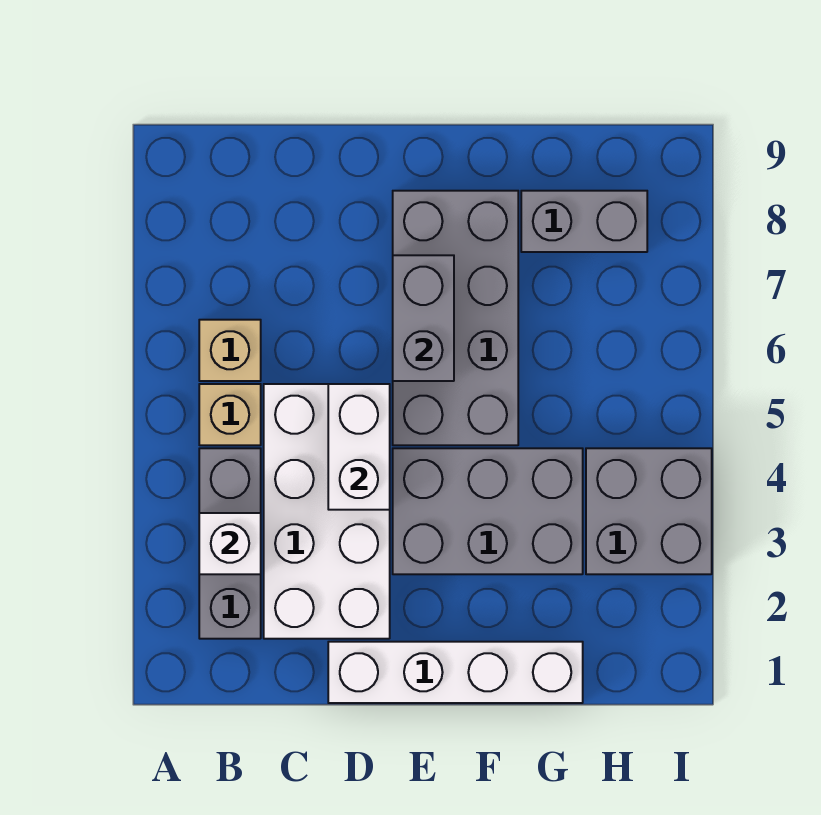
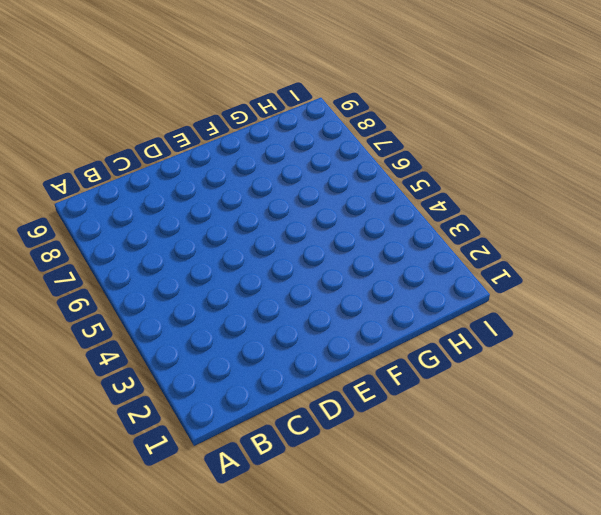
none -> grey 1x3 brick [199,448,261,639]
none -> tan 1x1 brick [199,384,261,445]
none -> tan 1x1 brick [199,320,261,381]

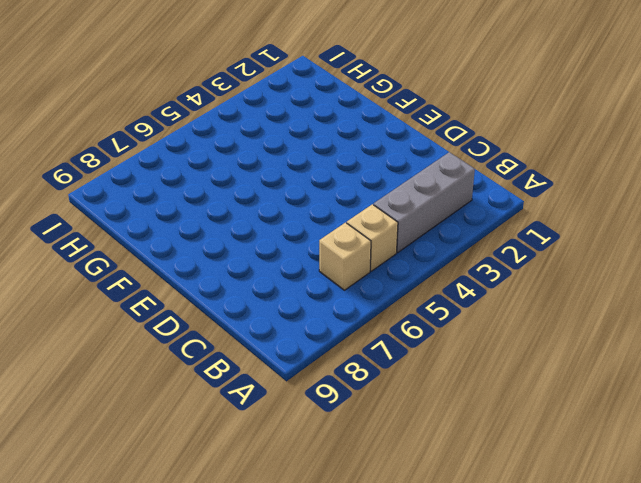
none -> white 2x4 brick [264,384,390,639]
none -> white 1x4 brick [328,642,583,703]
none -> grey 2x3 brick [393,448,583,574]

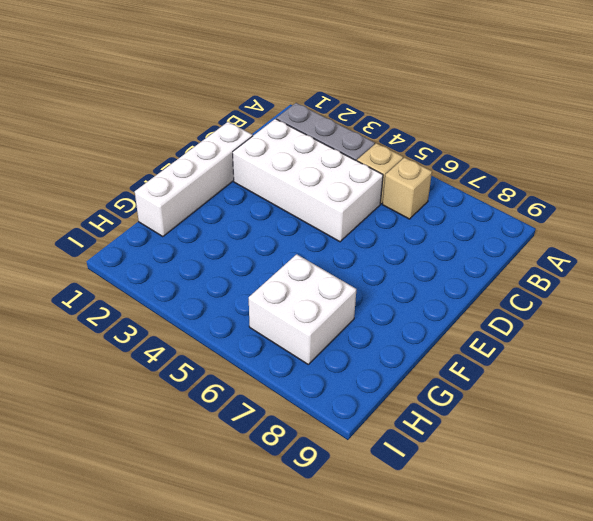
white 2x2 brick [249,254,356,364] -> none
none -> grey 2x3 brick [393,448,583,574]
none -> grey 2x4 brick [393,191,518,445]
none -> grey 1x2 brick [521,191,647,252]

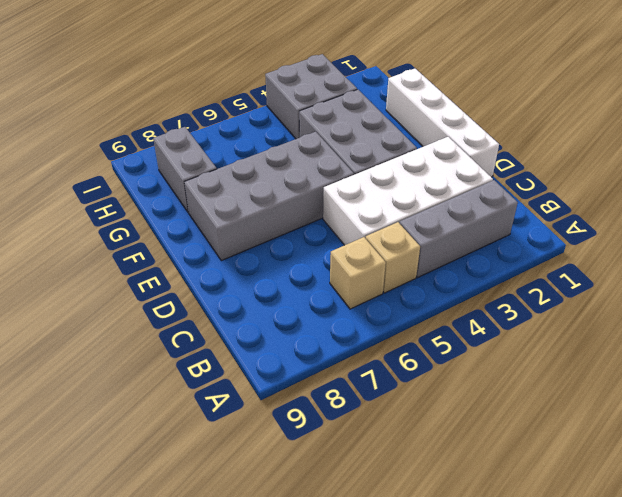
none -> white 1x1 brick [199,513,261,574]
none -> white 1x2 brick [328,384,390,510]
none -> grey 1x2 brick [393,255,454,381]

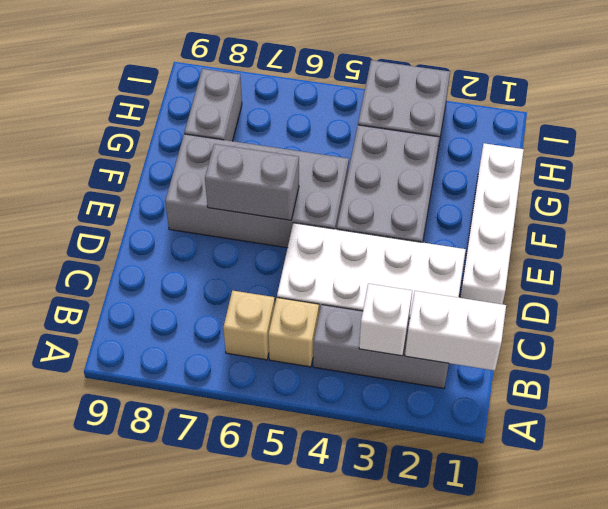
white 1x2 brick [405,291,506,371] -> white 1x2 brick moved to [328,384,390,510]

